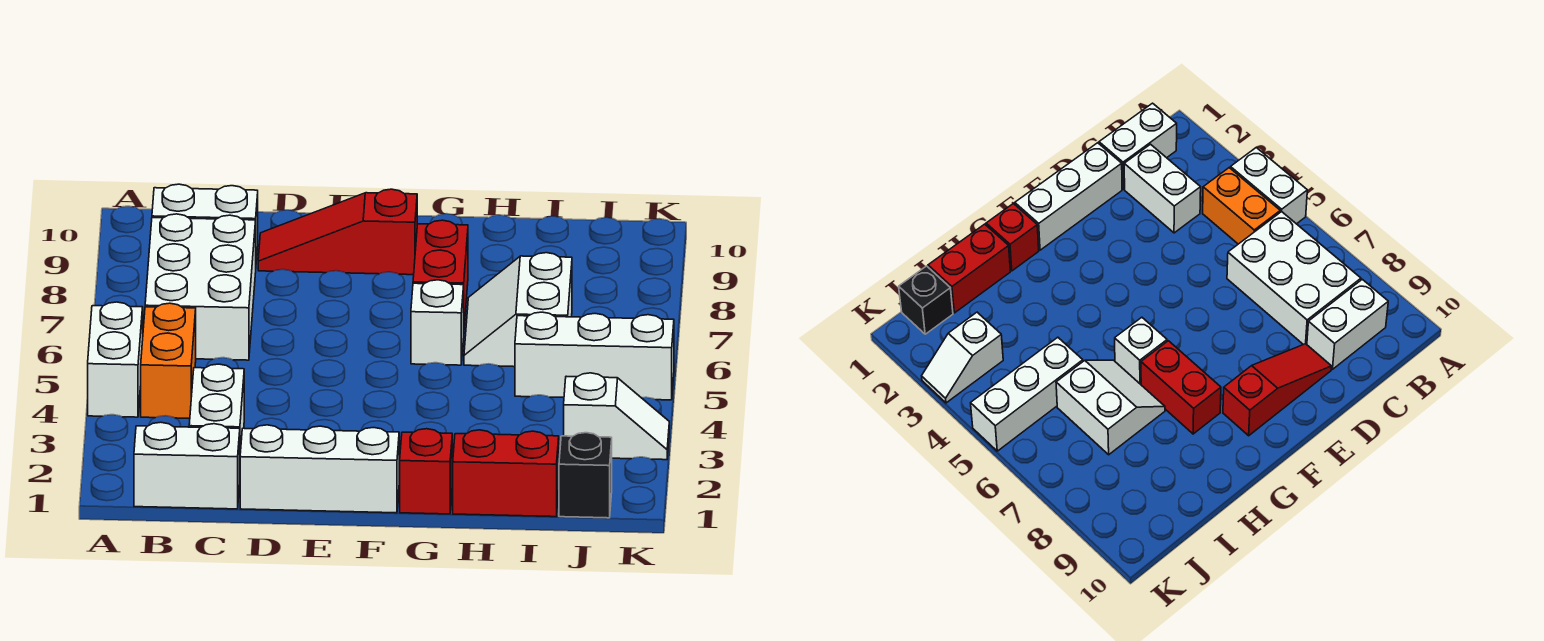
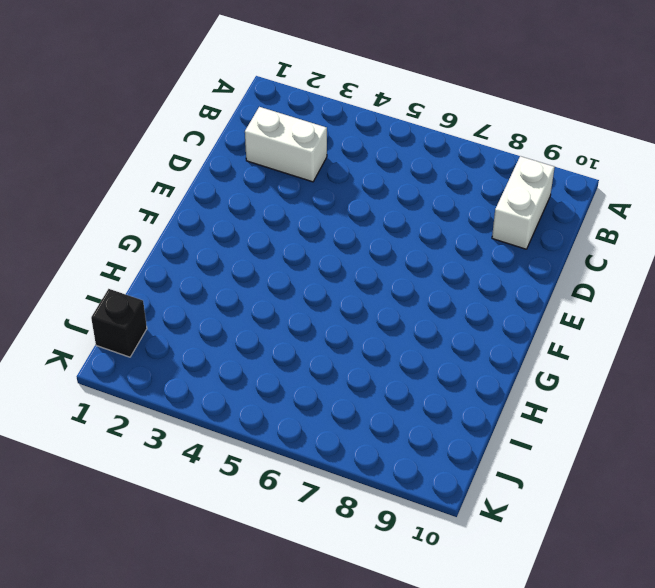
none -> white 1x2 brick [88,302,143,417]
none -> white 1x2 brick [134,422,240,509]
none -> orange 1x2 brick [141,303,196,418]

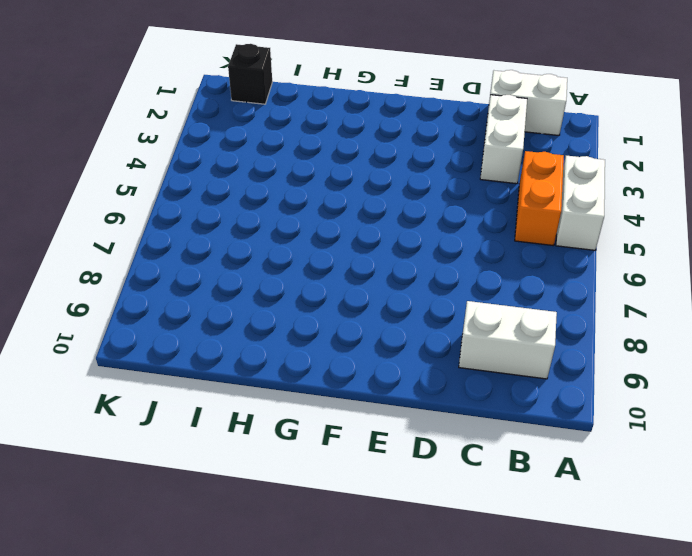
none -> white 2x3 brick [145,214,256,360]
none -> white 1x3 brick [240,425,399,513]
none -> red 1x3 slope [258,189,417,275]

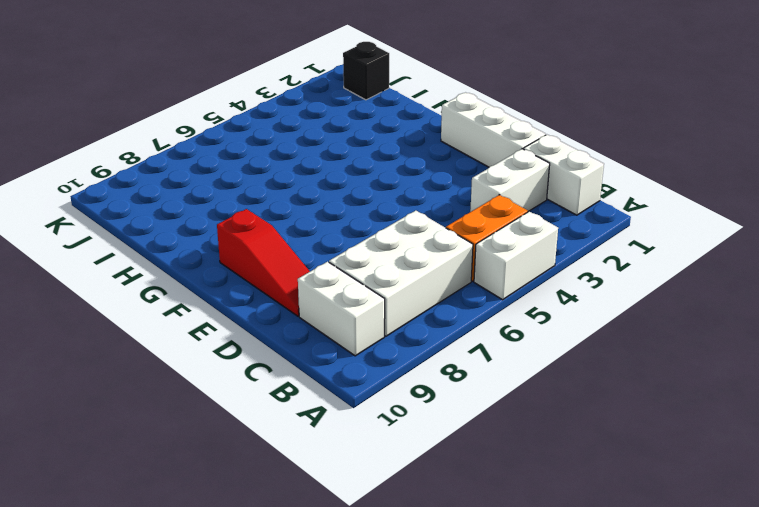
none -> red 1x1 brick [400,429,452,514]
none -> white 1x1 brick [411,280,464,365]
none -> red 1x2 brick [413,220,468,325]

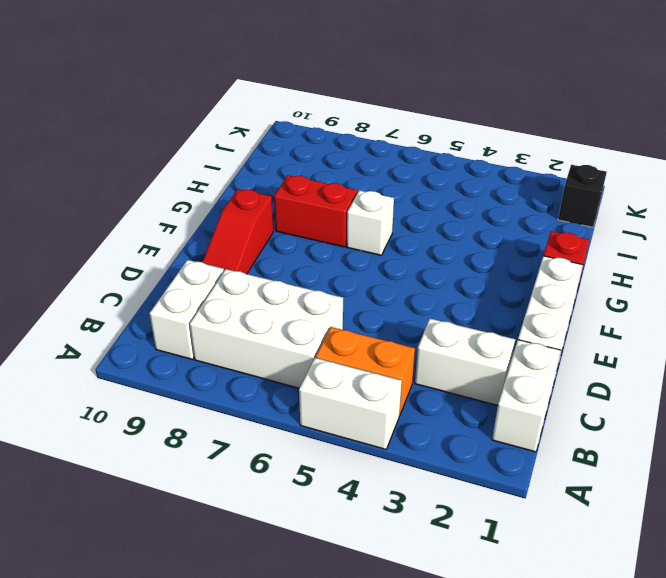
none -> red 1x2 brick [453,430,559,517]
none -> white 2x2 slope [464,253,572,367]
none -> white 1x3 brick [515,312,674,400]

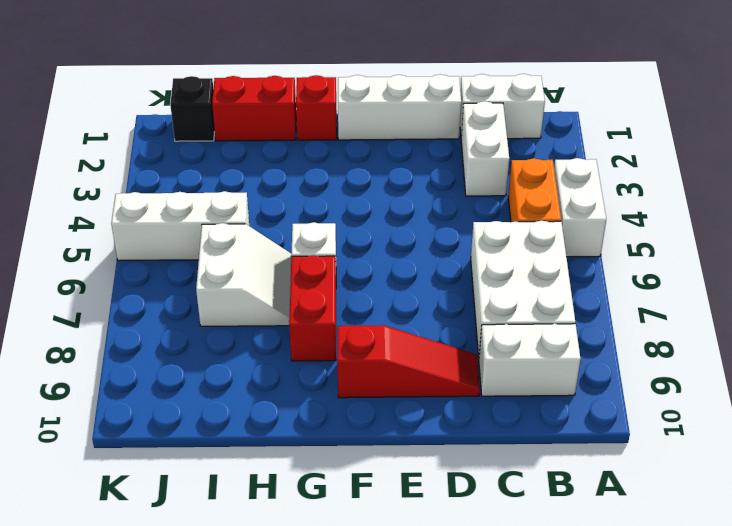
none -> white 1x2 slope [564,373,669,460]

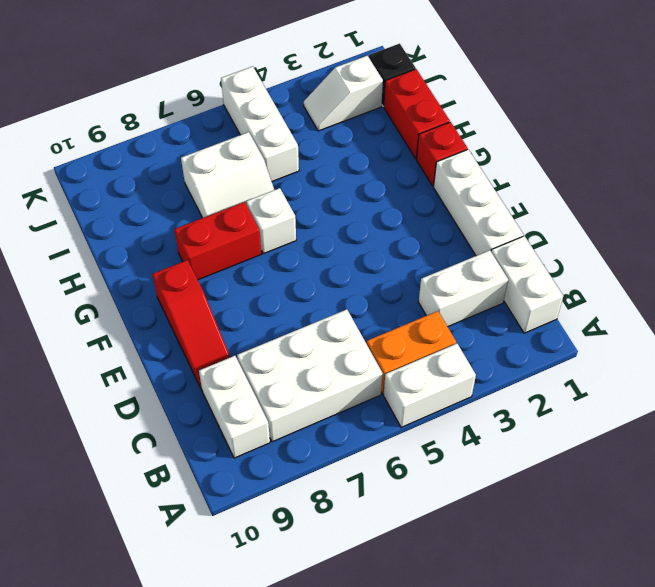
white 1x2 slope [304,56,383,131] -> white 1x2 slope turned to [564,373,669,460]

